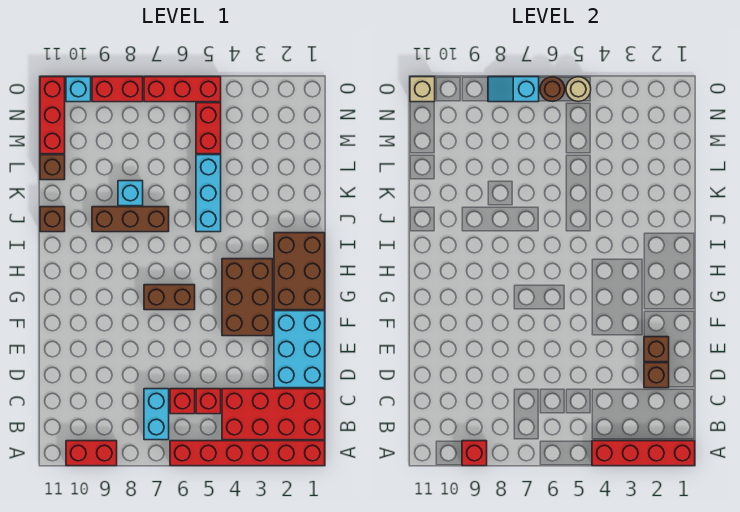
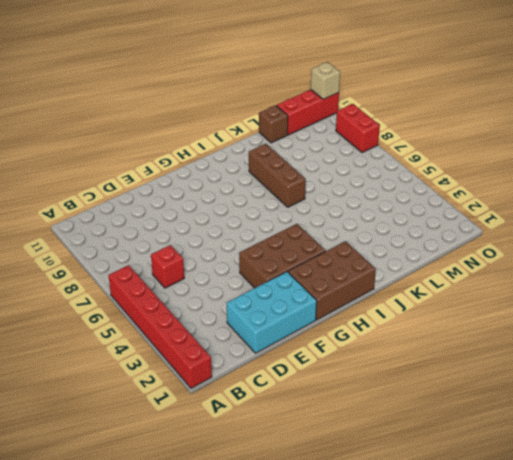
none -> red 1x2 brick [66,441,117,466]
none -> red 2x4 brick [222,389,325,440]
none -> cyan 1x2 brick [144,389,169,440]

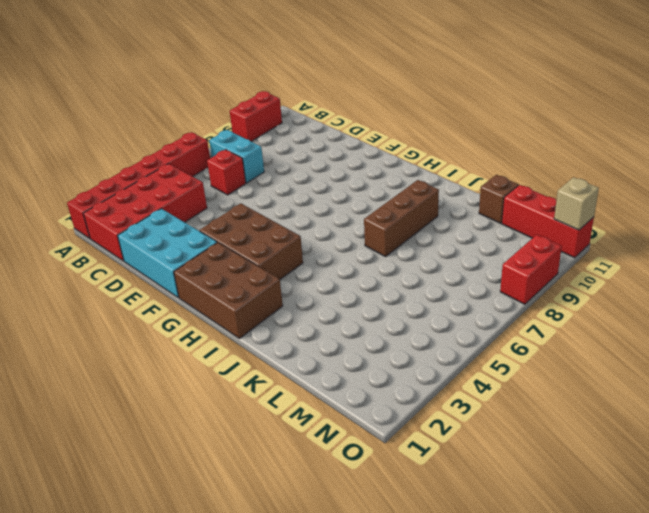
none -> red 1x1 brick [196,389,221,414]
none -> brown 1x2 brick [144,285,195,310]
none -> cyan 1x3 brick [196,155,221,232]

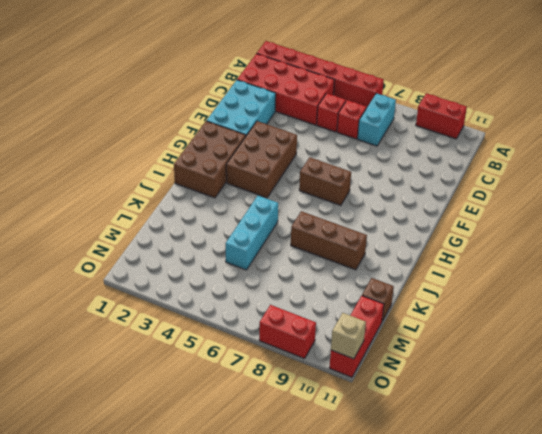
none -> brown 1x1 brick [40,207,65,232]
none -> cyan 1x1 brick [118,181,143,206]
none -> red 1x2 brick [196,103,221,154]

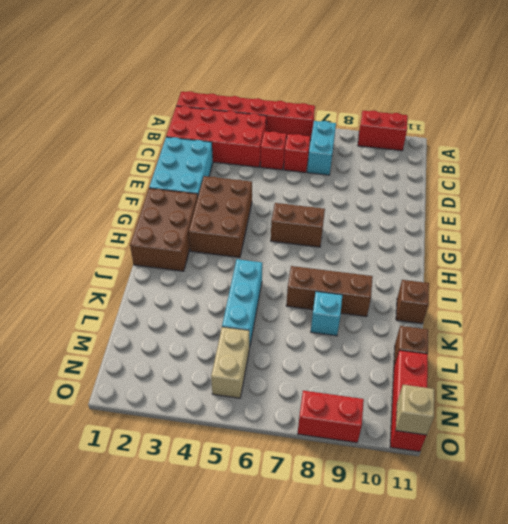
tan 1x2 brick [211,327,249,398] -> red 1x2 brick [196,103,221,154]
none -> red 1x3 brick [144,77,221,102]
none -> cyan 1x1 brick [66,77,91,102]
none -> red 1x4 brick [592,441,695,466]

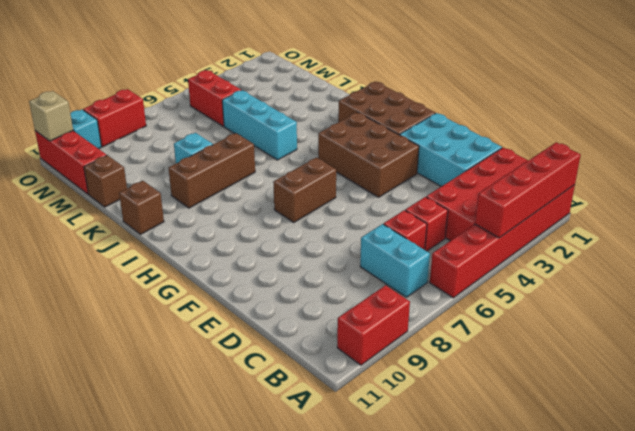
none -> red 1x3 brick [144,77,221,102]
none -> red 1x1 brick [462,441,487,466]
none -> brown 1x1 brick [644,363,669,388]

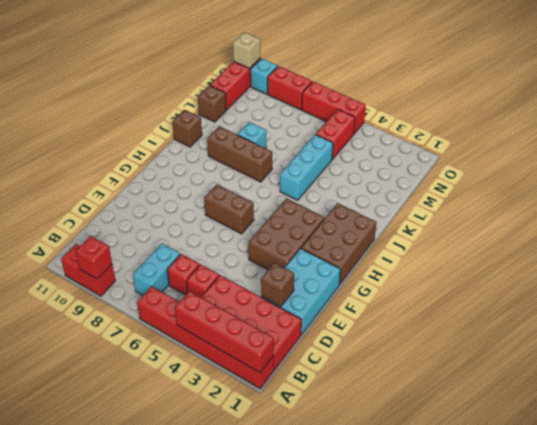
none -> brown 1x1 brick [644,337,669,362]
none -> tan 1x1 round brick [566,77,591,101]
none -> brown 1x1 round brick [540,77,565,101]

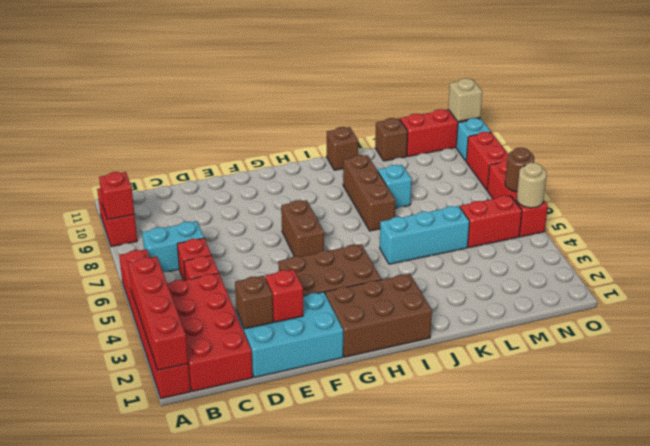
red 1x1 brick [265,269,303,322] -> brown 1x1 brick [644,337,669,362]
none -> cyan 1x2 slope [488,77,539,102]

